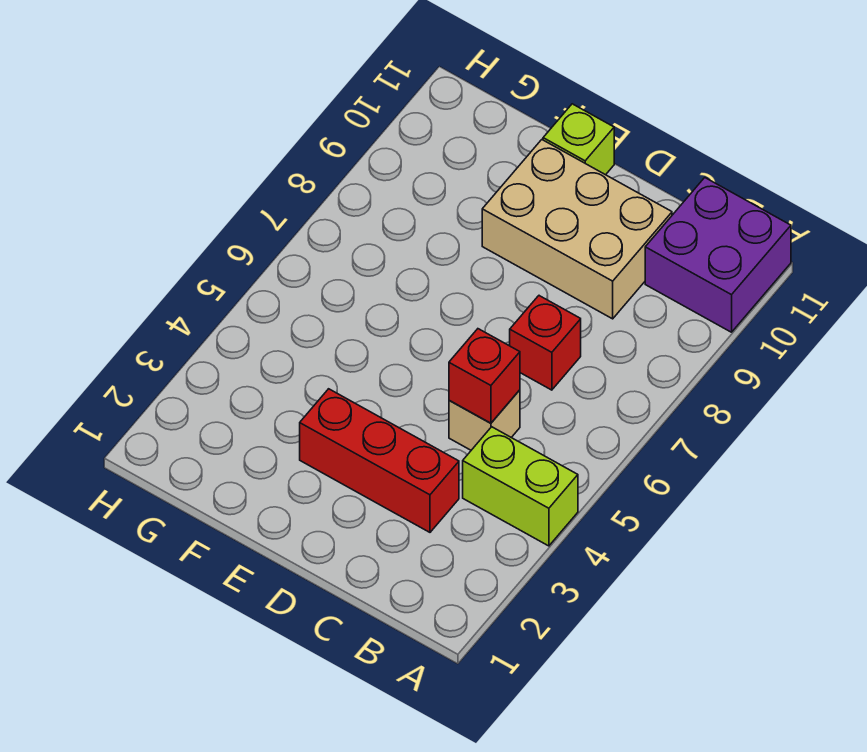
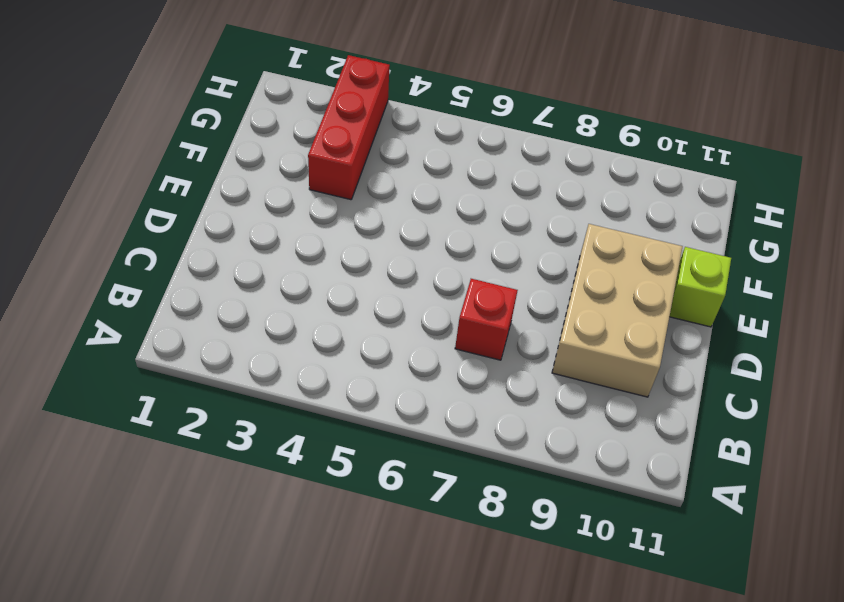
red 1x3 brick [308,55,390,200] -> red 1x3 brick moved to [300,389,459,532]
none -> lime 1x2 brick [463,427,578,546]
none -> purple 2x2 brick [645,178,791,332]

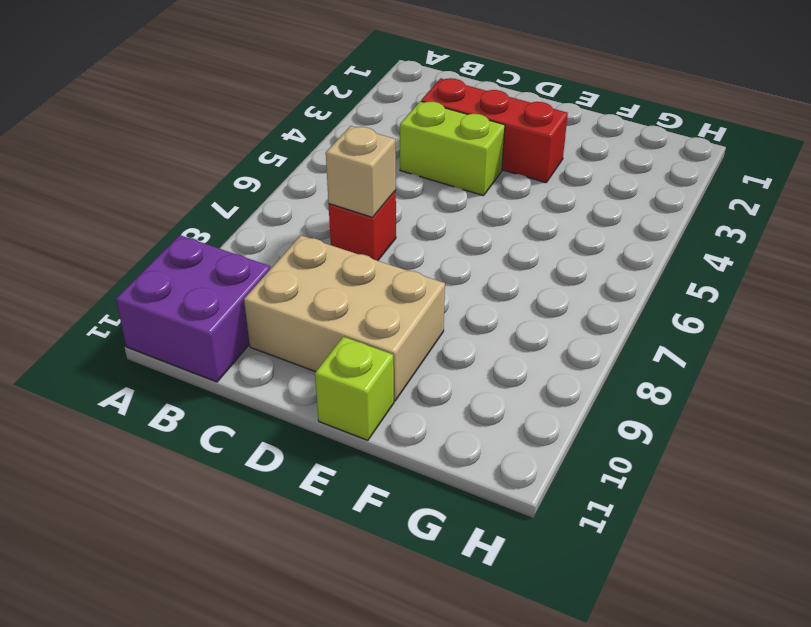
lime 1x2 brick [400,101,505,196] -> lime 1x2 brick moved to [463,427,578,546]
tan 1x1 brick [326,126,396,217] -> tan 1x1 brick moved to [449,390,520,450]
none -> red 1x1 brick [449,329,520,423]

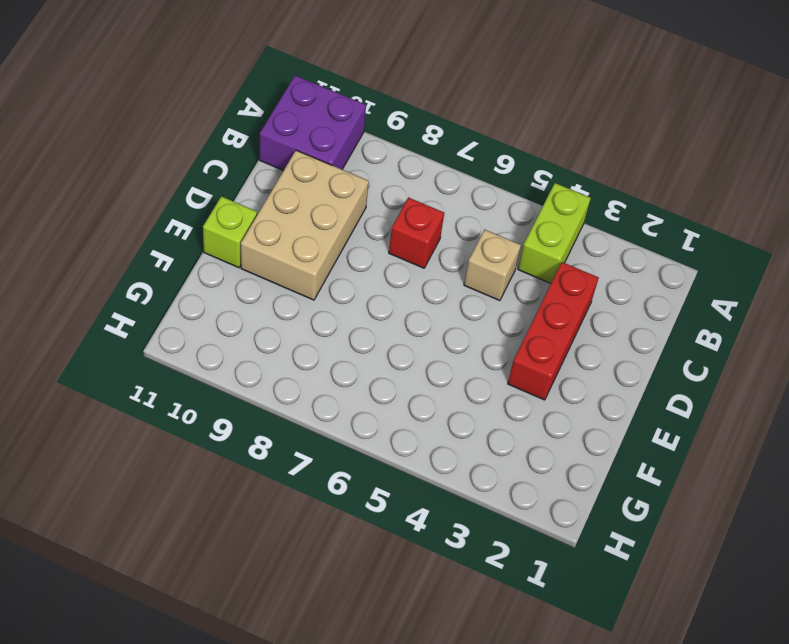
none -> red 1x1 brick [449,329,520,423]

